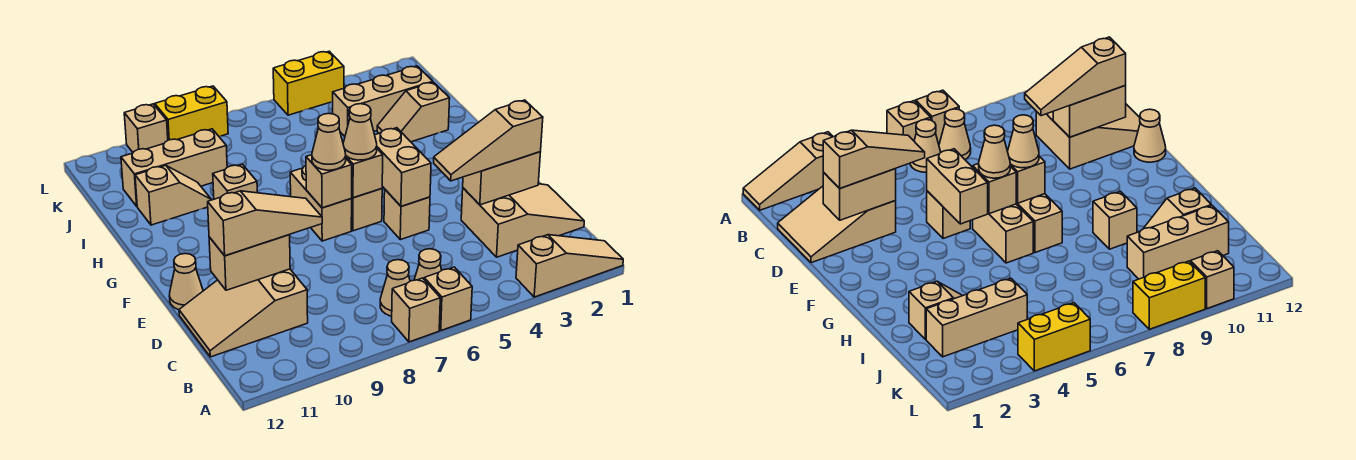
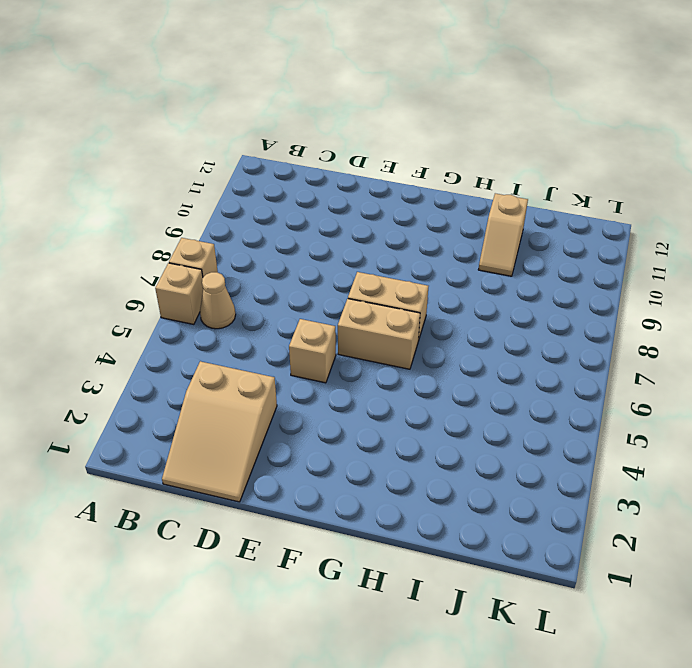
none -> tan 1x3 slope [516,235,623,297]
none -> tan 1x1 cone [380,260,410,316]
none -> tan 2x3 slope [179,269,308,357]

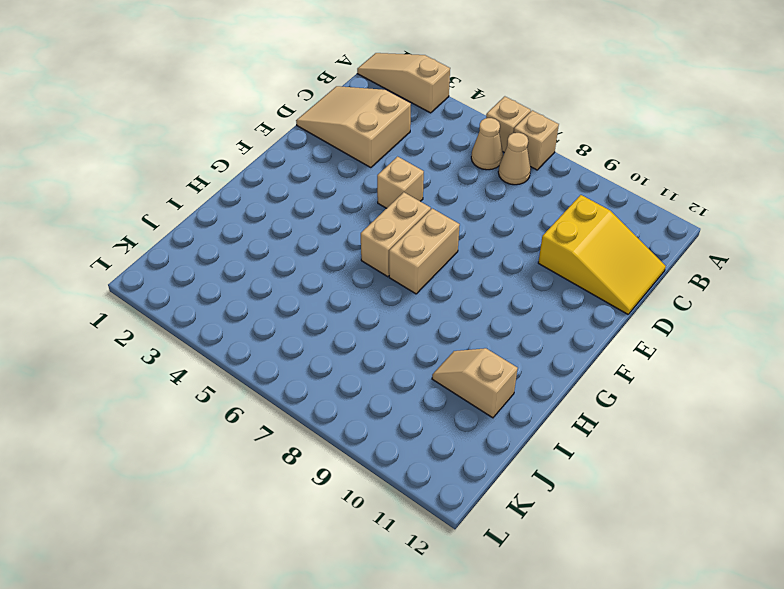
yellow 2x3 slope [538,195,666,314] -> tan 2x3 slope [179,269,308,357]
none -> tan 1x1 cone [169,254,203,310]
none -> tan 1x1 brick [213,164,257,199]
none -> tan 1x2 slope [377,82,450,142]

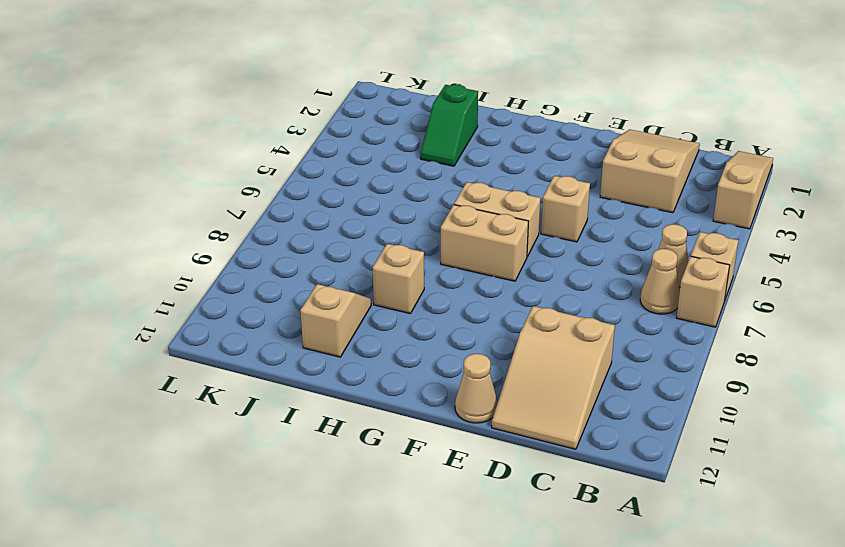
green 1x2 slope [421,84,478,166] -> tan 1x2 slope [377,82,450,142]
none -> tan 1x3 brick [333,66,433,137]
none -> tan 1x3 brick [121,129,227,206]
none -> yellow 1x2 brick [273,51,344,115]

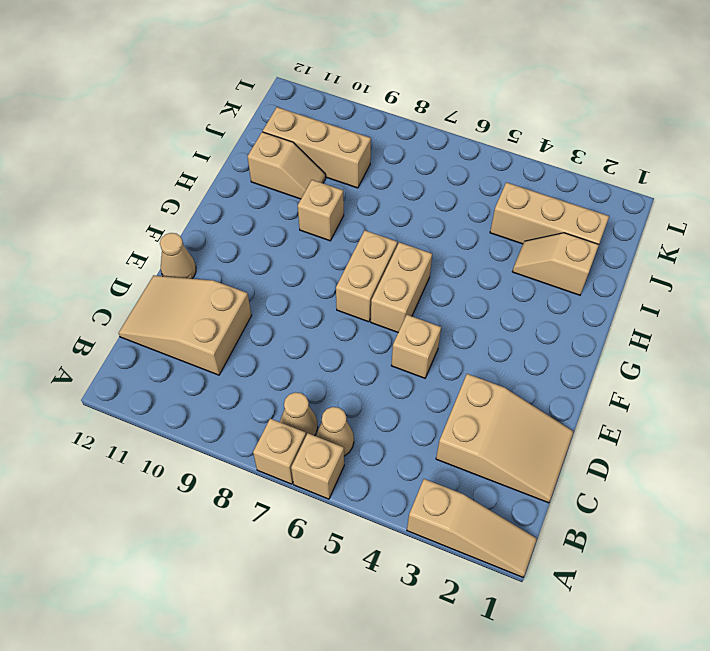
none -> yellow 1x2 brick [273,51,344,115]
none -> yellow 1x2 brick [155,86,228,140]
none -> tan 1x1 brick [124,104,168,152]

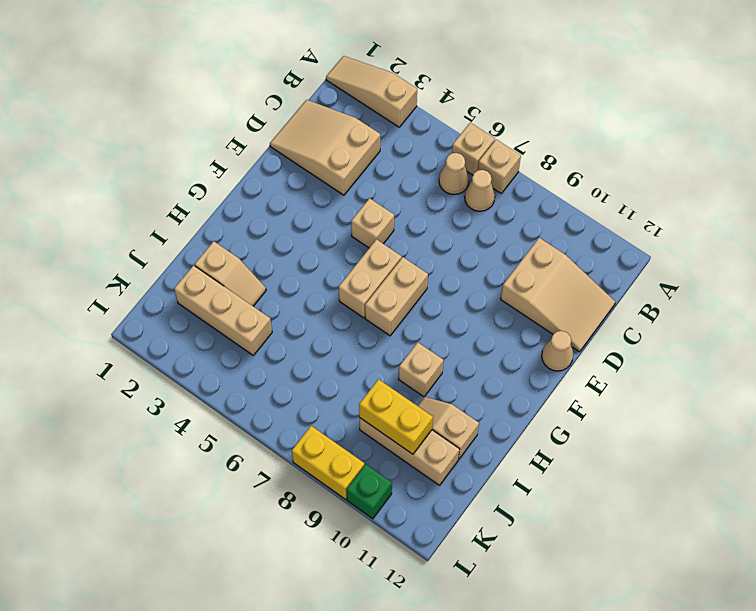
yellow 1x2 brick [359,379,433,454] -> yellow 1x2 brick moved to [273,51,344,115]
green 1x1 brick [346,464,392,519] -> tan 1x1 brick [124,104,168,152]
none -> tan 1x2 brick [463,152,540,205]
none -> tan 1x2 brick [209,235,290,290]
none -> tan 1x2 brick [375,128,431,206]

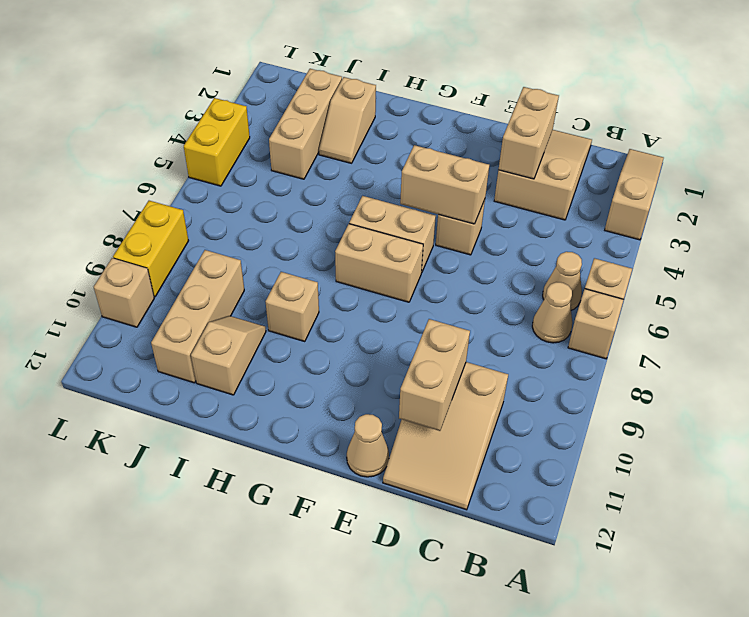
none -> tan 1x1 brick [346,149,383,198]
none -> tan 1x1 brick [306,155,352,208]
none -> tan 1x3 slope [434,100,543,181]

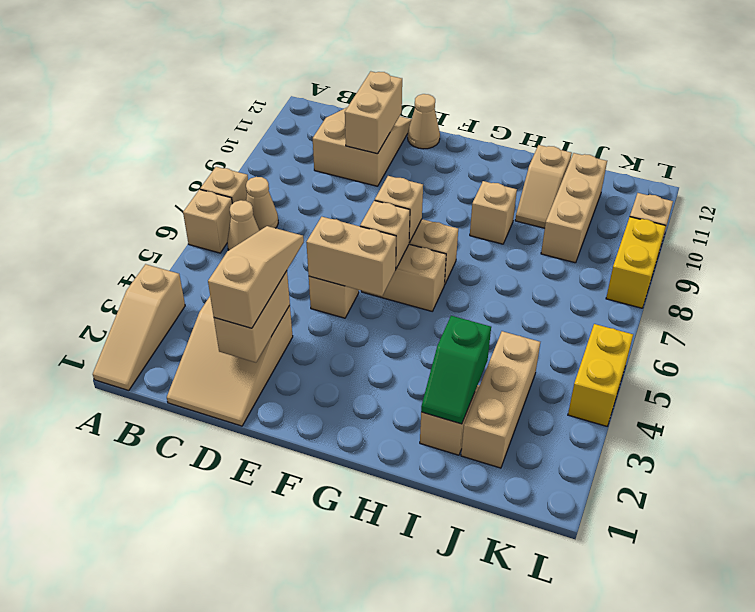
green 1x2 slope [421,316,491,424] -> none
none -> tan 1x3 slope [208,191,322,256]
none -> tan 1x1 cone [343,104,377,160]
none -> tan 1x1 cone [312,113,346,170]

